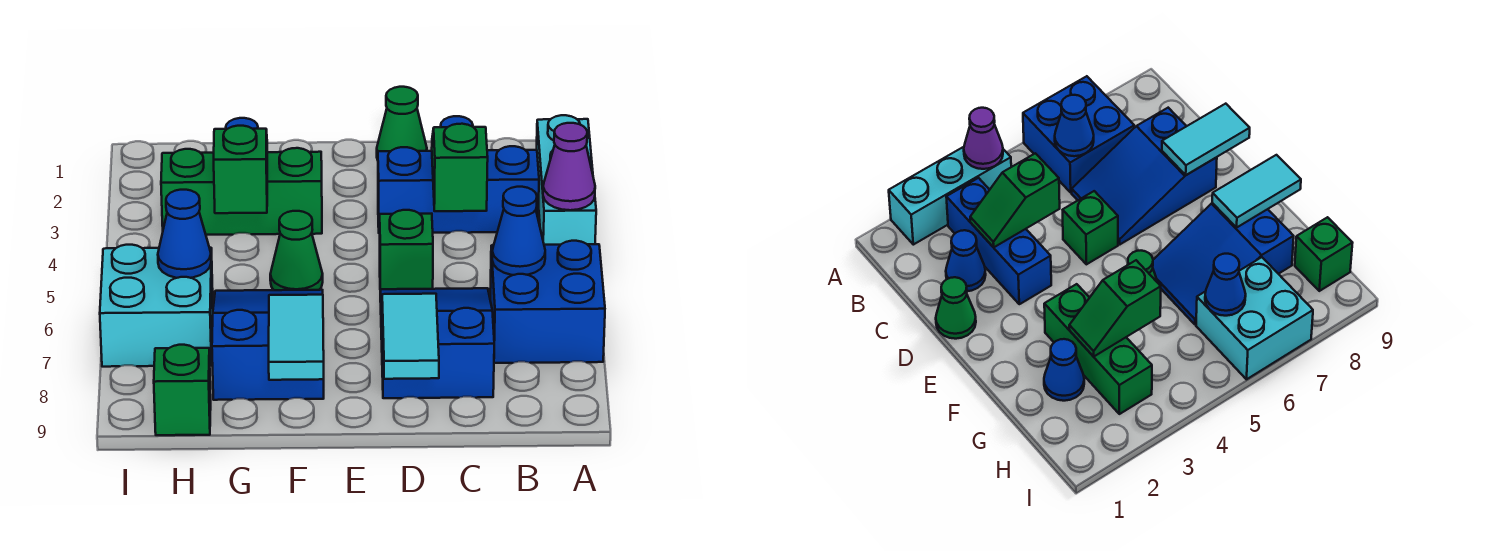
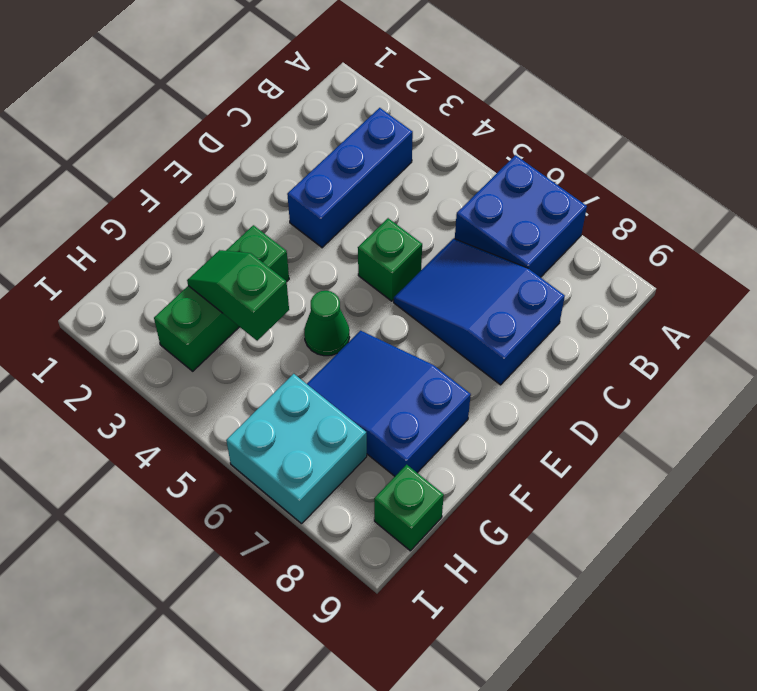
none -> cyan 1x3 brick [537,115,596,245]
none -> blue 1x1 cone [946,230,986,291]
none -> green 1x1 cone [377,87,427,160]

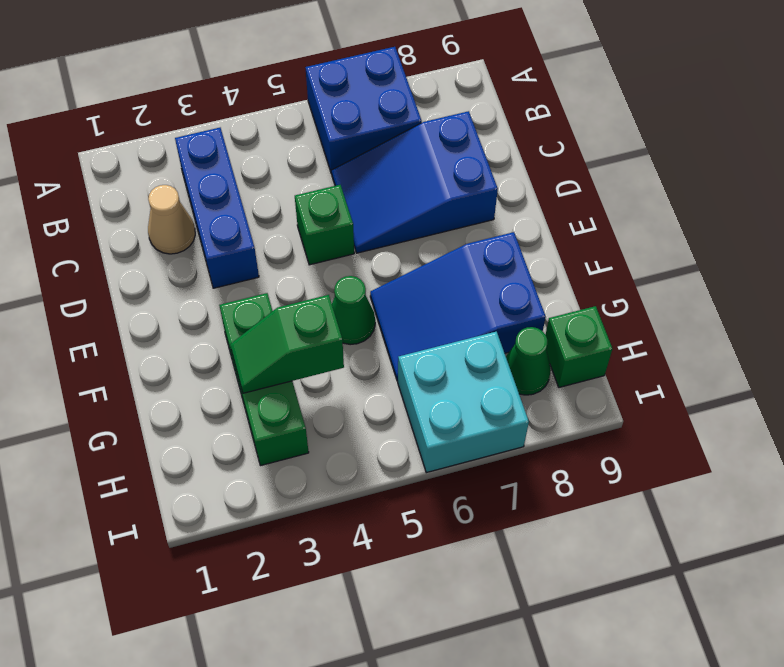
tan 1x1 cone [148,185,195,254] -> blue 1x1 cone [946,230,986,291]
green 1x1 cone [506,327,551,395] -> green 1x1 cone moved to [377,87,427,160]
none -> cyan 1x3 brick [537,115,596,245]
none -> blue 1x1 cone [1044,339,1084,401]
none -> purple 1x1 cone [543,123,595,210]

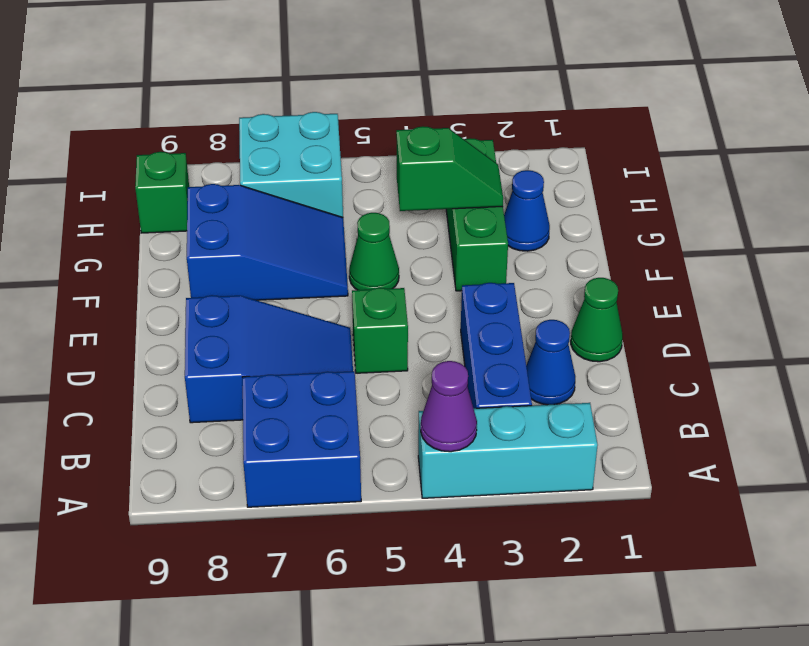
none -> blue 1x1 cone [492,187,545,275]
none -> green 1x2 slope [432,124,488,211]
none -> cyan 1x2 tile [382,294,439,379]

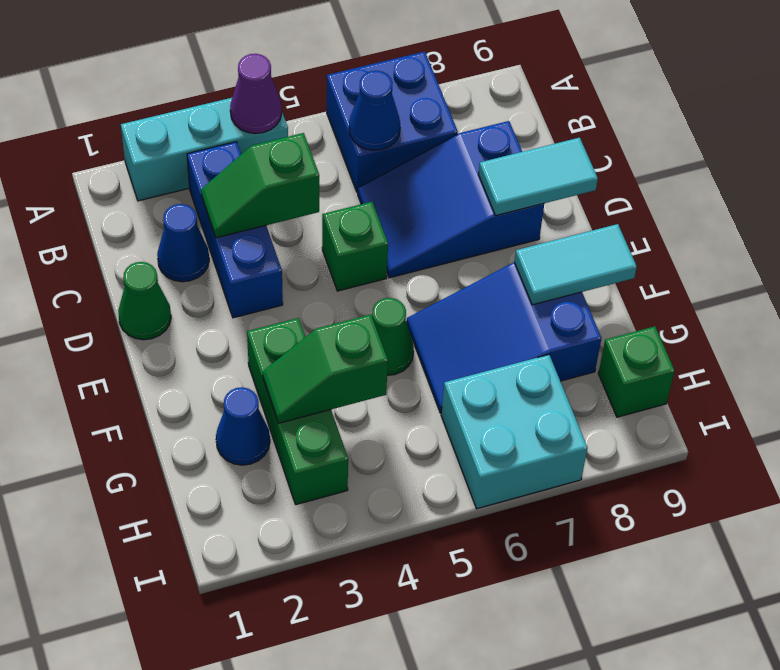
none -> blue 1x1 cone [158,190,211,278]

